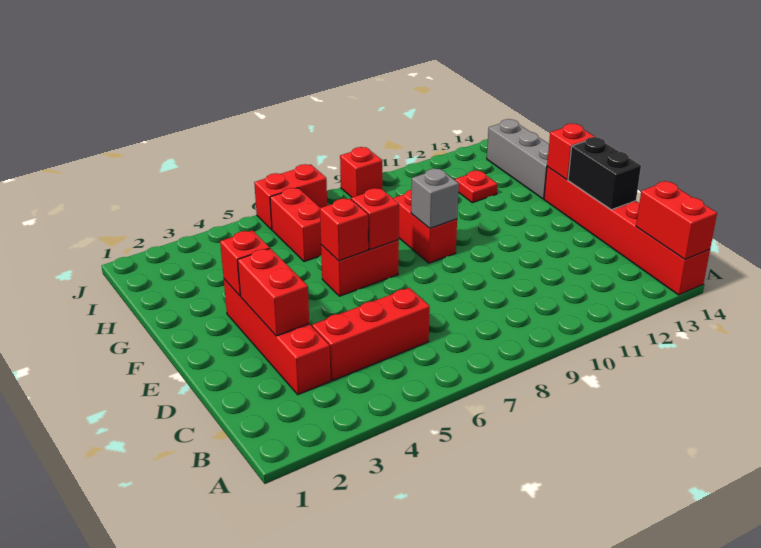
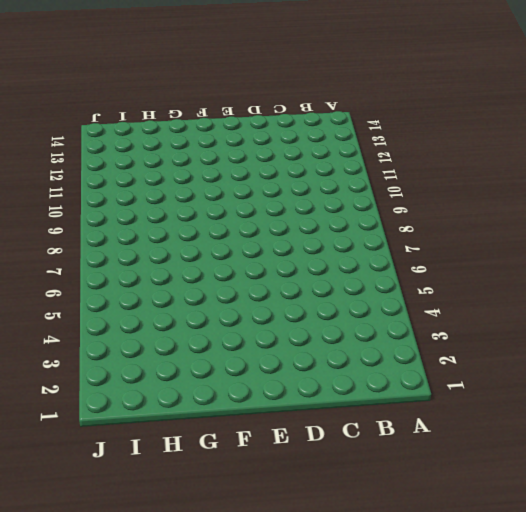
none -> red 1x6 brick [544,167,710,295]
none -> red 1x4 brick [224,279,331,395]
none -> red 1x3 brick [312,288,430,381]

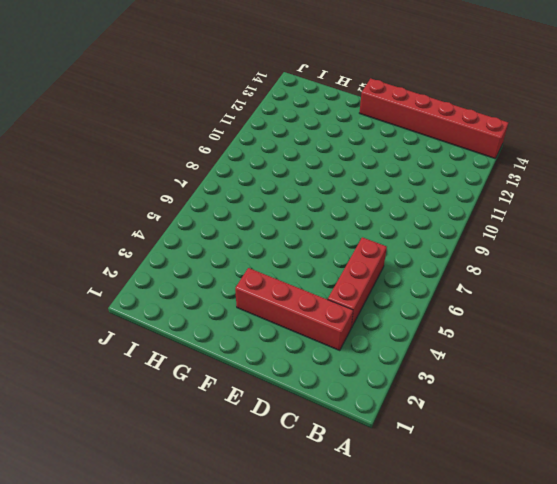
none -> red 1x2 brick [321,240,399,296]
none -> red 1x2 brick [393,190,457,263]
none -> grey 1x3 brick [487,119,549,199]

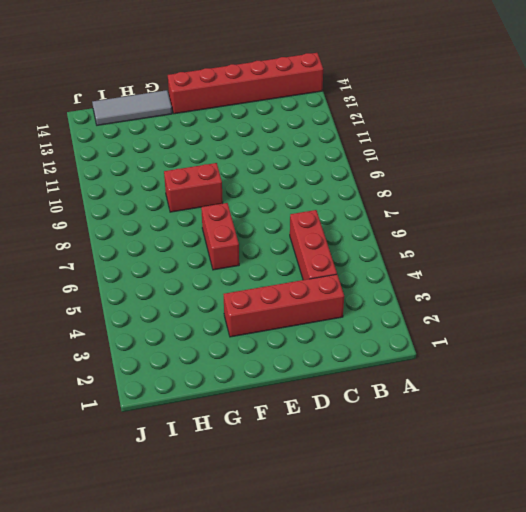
grey 1x3 tile [92,90,172,125] -> grey 1x3 brick [487,119,549,199]
none -> red 1x2 brick [270,188,321,262]
none -> red 1x1 plate [455,171,497,203]
none -> red 1x2 brick [254,164,327,230]

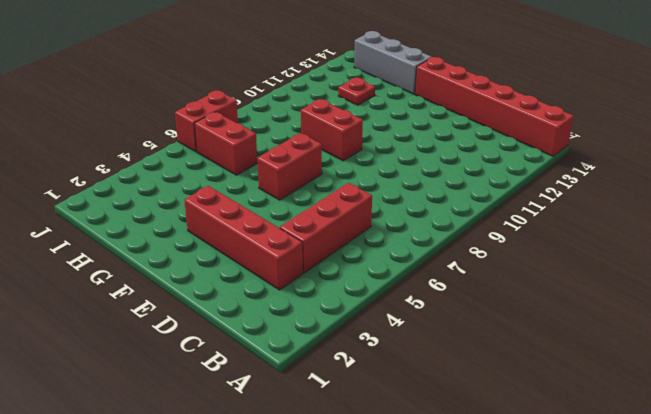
none -> red 1x1 brick [340,147,382,197]
none -> red 1x2 brick [636,181,717,260]
none -> red 1x2 brick [238,248,309,336]

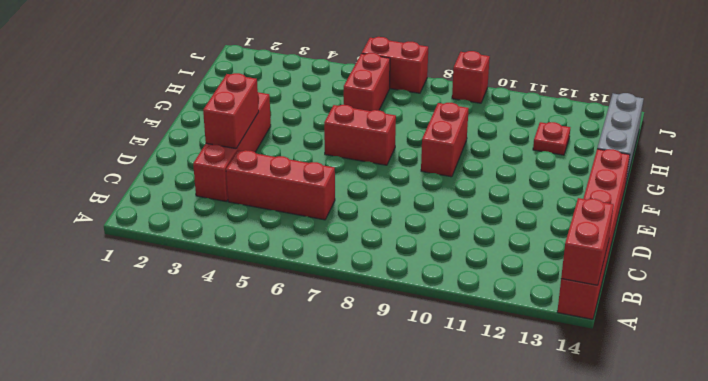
none -> black 1x2 brick [568,137,641,210]
none -> red 1x1 brick [220,230,270,296]
none -> red 1x1 brick [320,198,368,261]

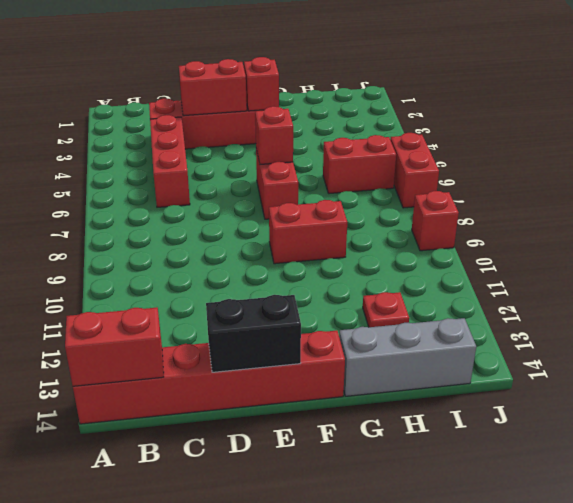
none -> red 1x1 brick [351,188,399,250]
none -> grey 1x1 brick [411,169,459,228]
none -> red 1x1 brick [547,123,595,180]

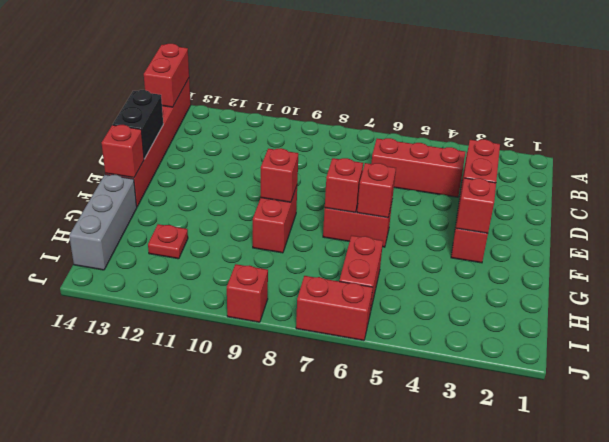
red 1x1 brick [261,148,298,202] -> grey 1x1 brick [411,169,459,228]

